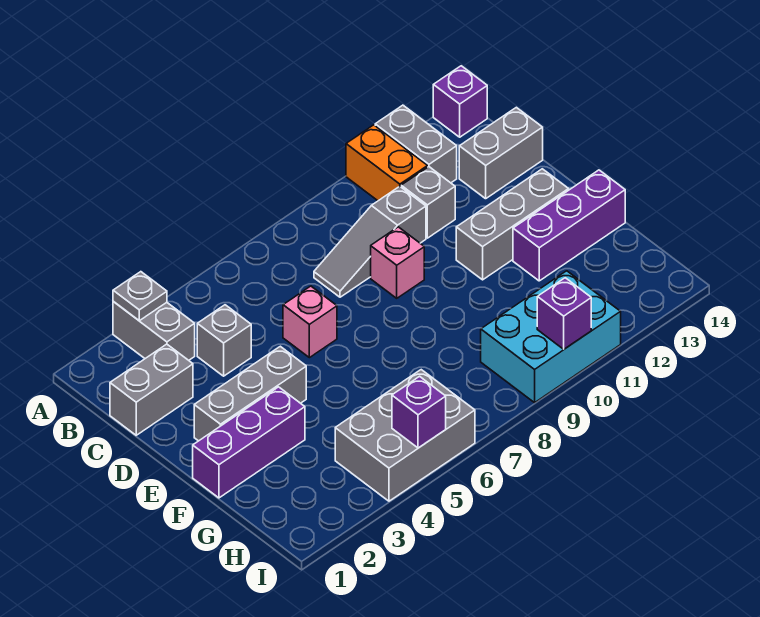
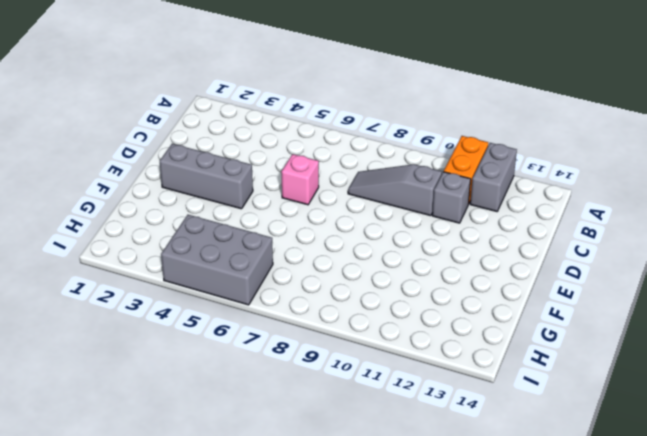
none -> grey 1x2 brick [113,302,195,360]
none -> purple 1x1 brick [433,66,487,137]
none -> grey 1x2 brick [110,344,193,435]

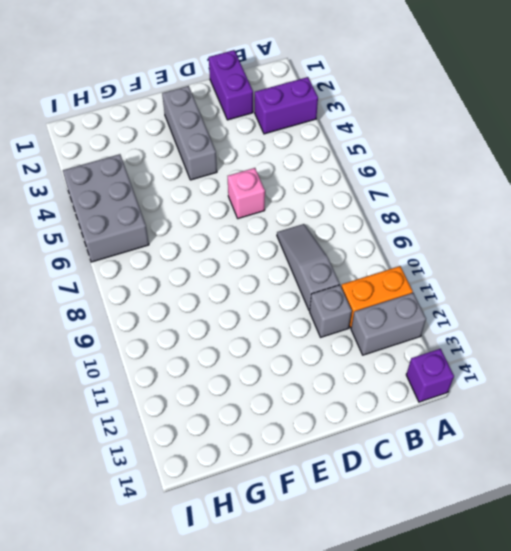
purple 1x2 brick [254,77,318,134] -> grey 1x2 brick [113,302,195,360]
purple 1x2 brick [209,50,253,120] -> grey 1x2 brick [110,344,193,435]
none -> grey 1x1 brick [197,305,251,376]
none -> grey 1x2 brick [459,107,543,199]
none -> pink 1x1 brick [371,227,424,298]

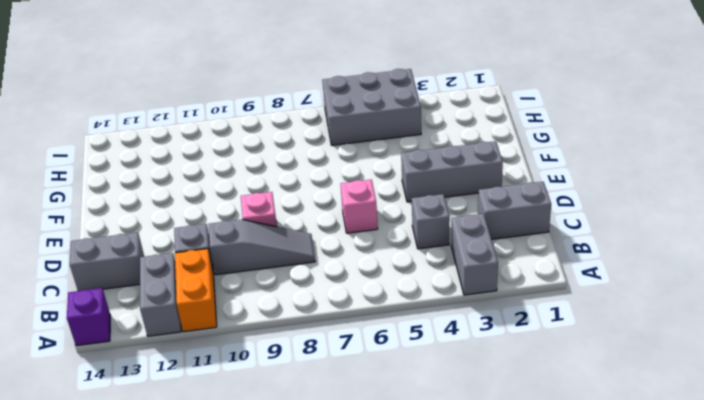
none -> grey 1x3 brick [456,169,569,280]
none -> purple 1x3 brick [193,387,305,498]
none -> purple 1x3 brick [513,170,625,281]

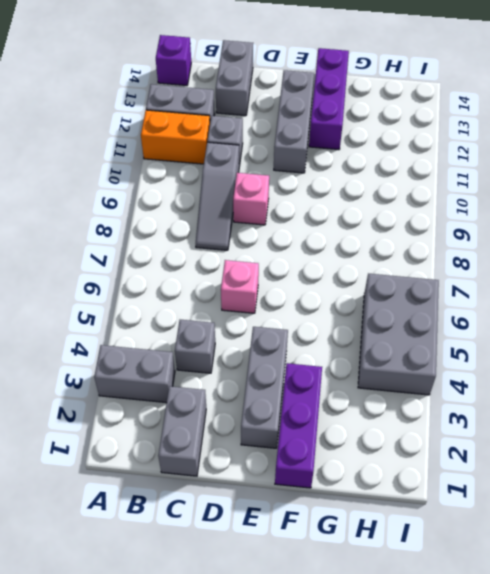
none -> cyan 2x3 brick [481,271,621,403]
none -> grey 1x1 plate [113,272,167,321]
none -> purple 1x1 brick [392,376,446,448]

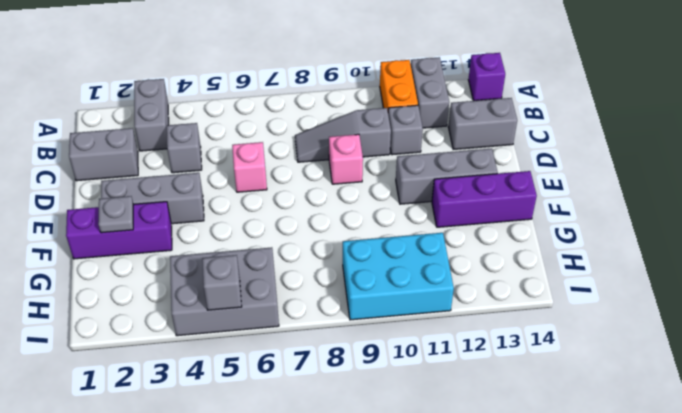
grey 1x1 plate [98,196,133,233] -> grey 1x1 plate moved to [113,272,167,321]
grey 1x1 brick [202,255,242,310] -> purple 1x1 brick [392,376,446,448]
none -> purple 1x1 brick [537,278,591,349]

